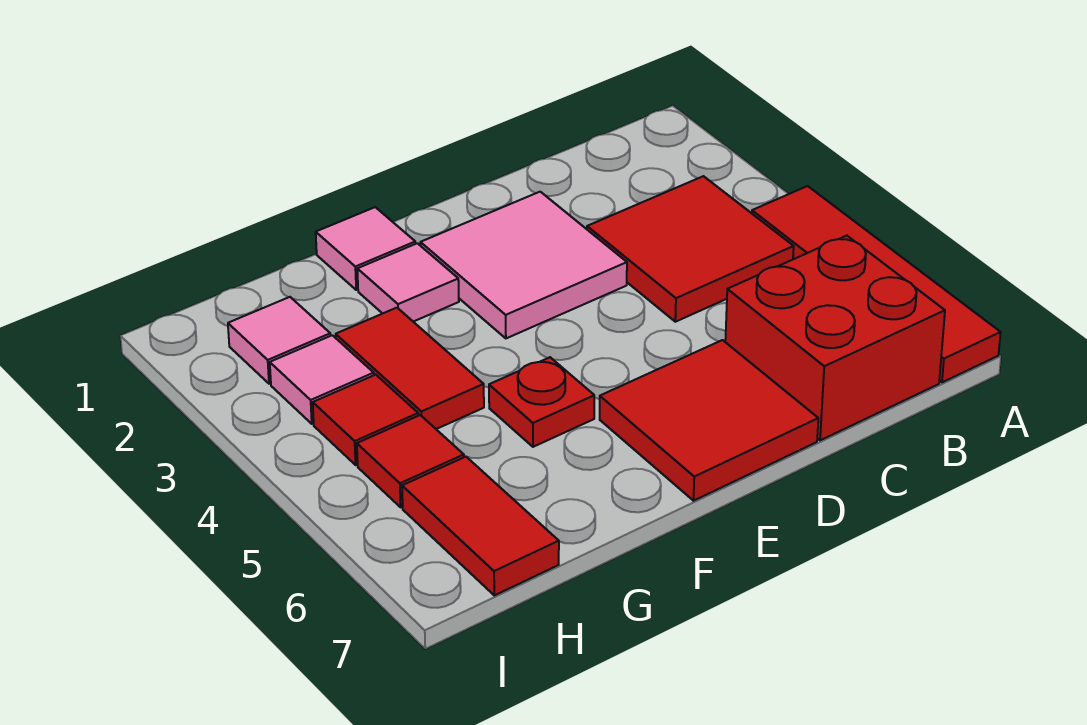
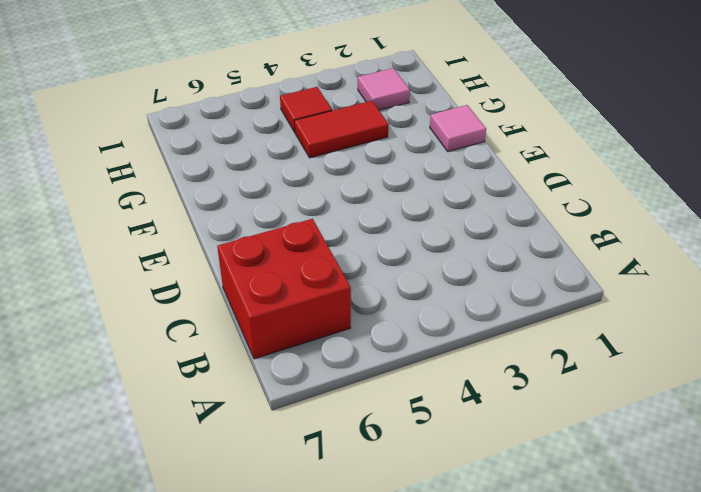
none -> red 1x4 tile [752,186,1001,382]
none -> red 2x2 tile [587,176,794,322]
none -> pink 2x2 tile [420,192,627,338]

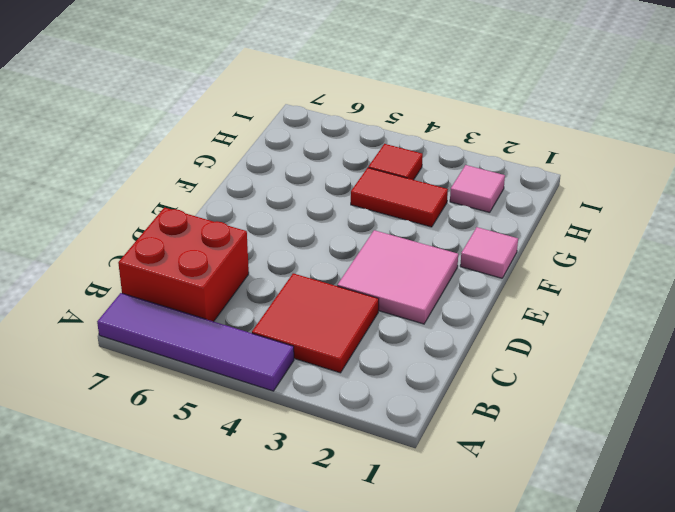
purple 1x4 tile [97,293,294,391] -> red 1x4 tile [752,186,1001,382]
none -> red 2x2 tile [600,340,818,501]
none -> pink 1x1 tile [357,243,459,322]
none -> red 1x1 plate [489,357,594,447]

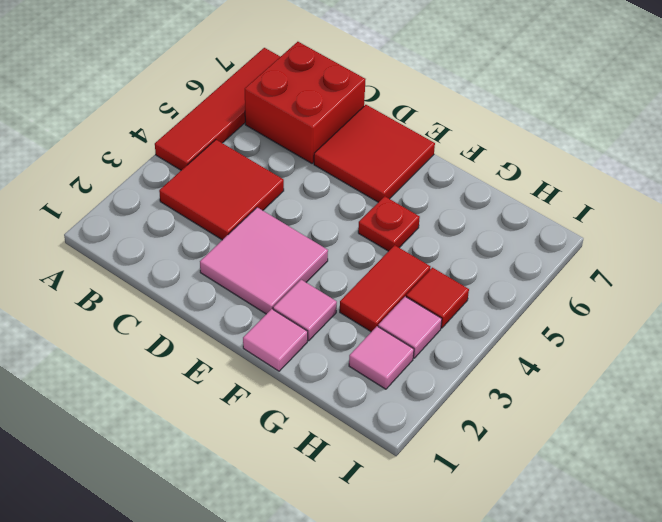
none -> red 1x1 tile [357,415,464,507]
none -> red 1x2 tile [402,457,559,595]

